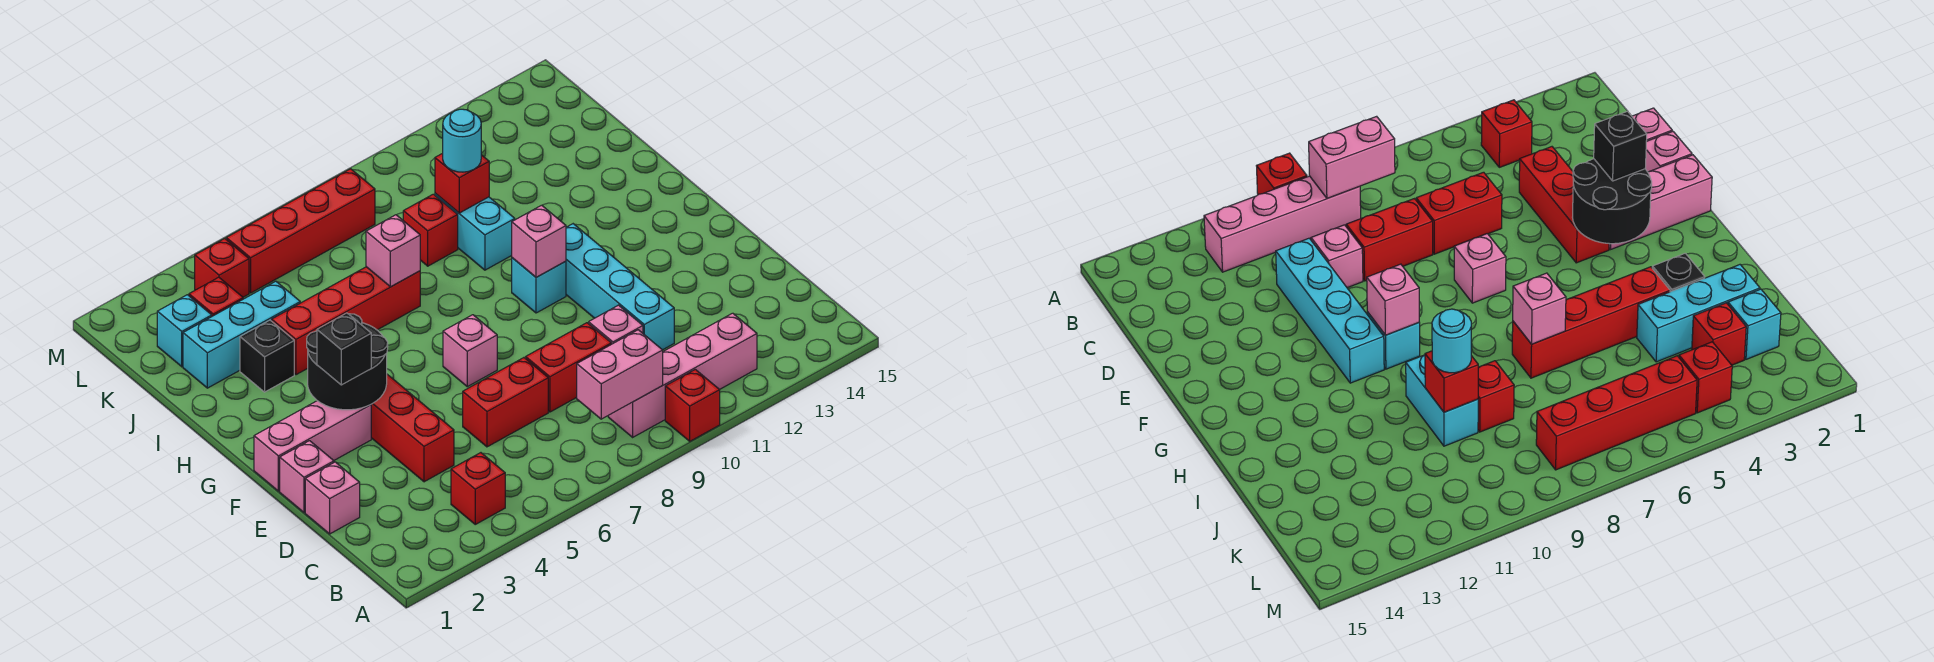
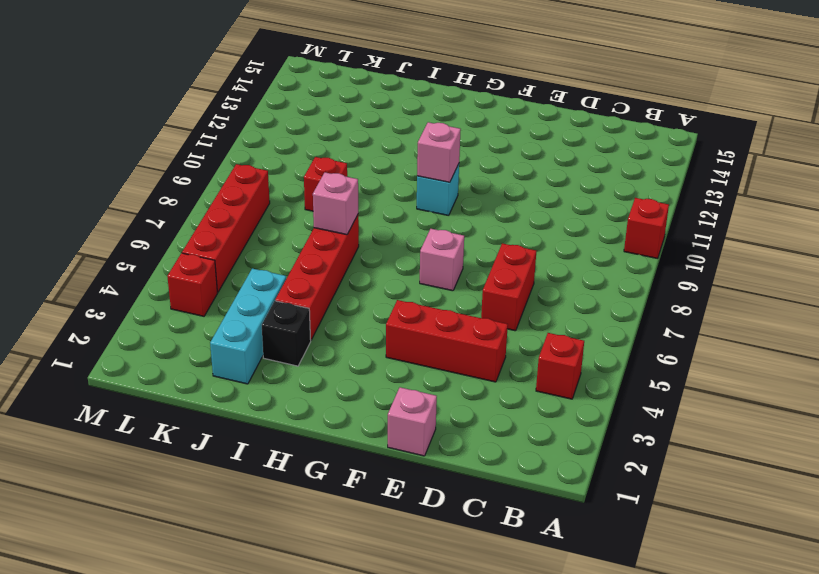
none -> pink 1x4 brick [608,313,757,437]
none -> pink 1x1 brick [305,462,360,534]
none -> red 1x2 brick [525,323,611,412]

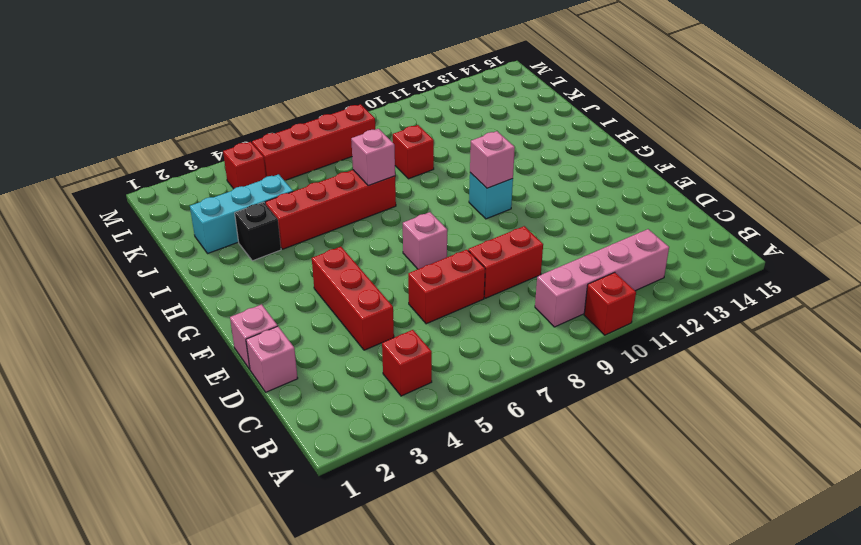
none -> pink 1x1 brick [588,305,643,344]
none -> cyan 1x4 brick [566,224,674,350]
none -> pink 1x3 brick [254,401,371,491]

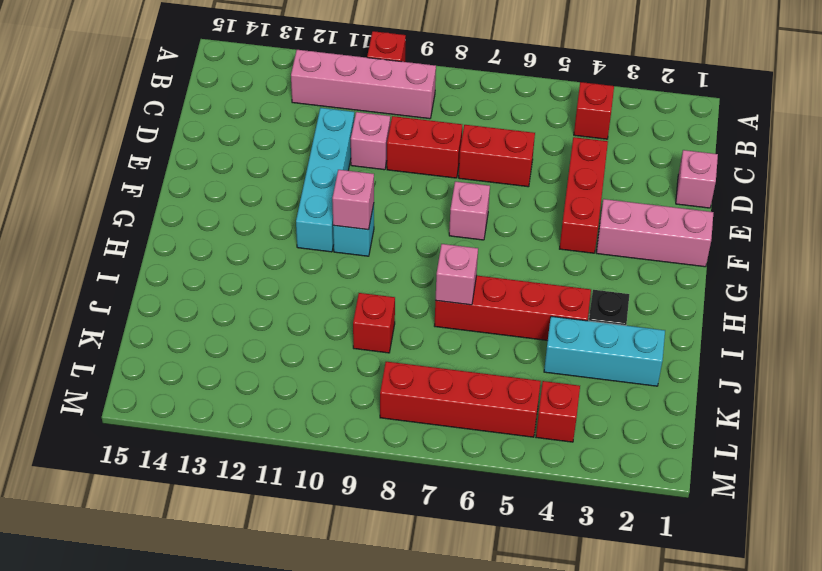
none -> pink 1x1 brick [280,441,334,512]
none -> cyan 1x2 brick [435,193,515,270]
none -> cyan 1x1 brick [157,295,212,367]

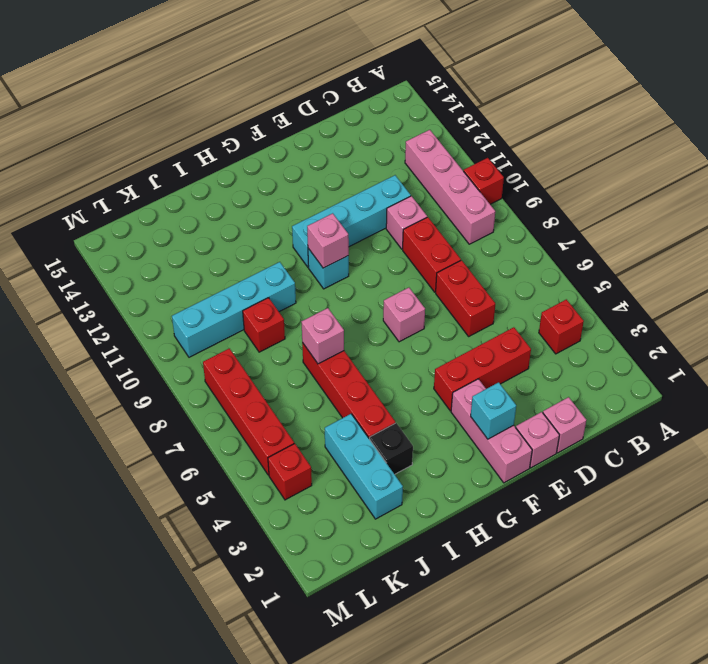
cyan 1x1 brick [471,382,516,439] -> cyan 1x1 brick moved to [157,295,212,367]
cyan 1x4 brick [172,262,296,357] -> cyan 1x2 brick [435,193,515,270]
none -> red 1x1 brick [189,277,243,316]
none -> pink 1x2 brick [577,330,663,419]
none -> black 2x2 round brick [307,314,388,410]

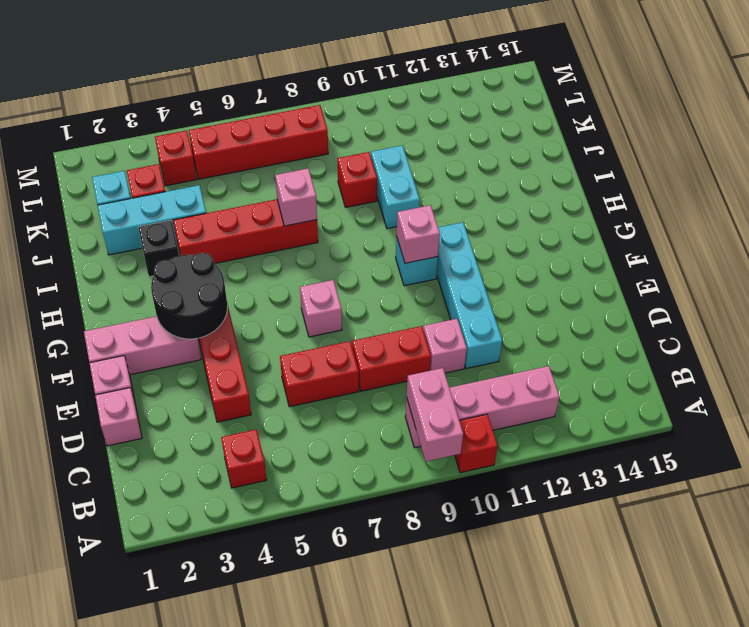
pink 1x2 brick [407,368,463,462] -> pink 1x2 brick turned to [577,330,663,419]
none -> red 1x1 brick [435,153,489,213]
none -> black 1x1 brick [317,313,371,385]
none -> cyan 1x1 round brick [443,109,481,172]

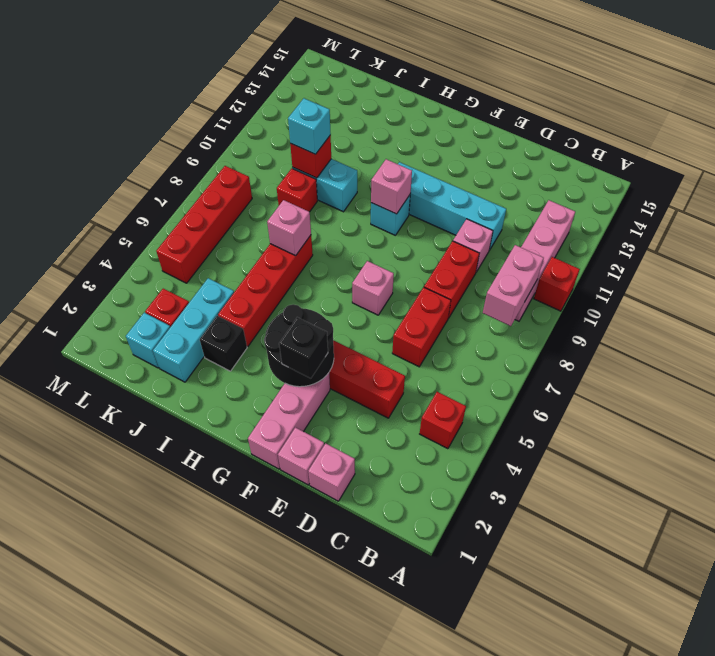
cyan 1x1 brick [288,98,331,154] -> cyan 1x1 round brick [443,109,481,172]
none -> red 1x1 brick [195,238,249,297]

